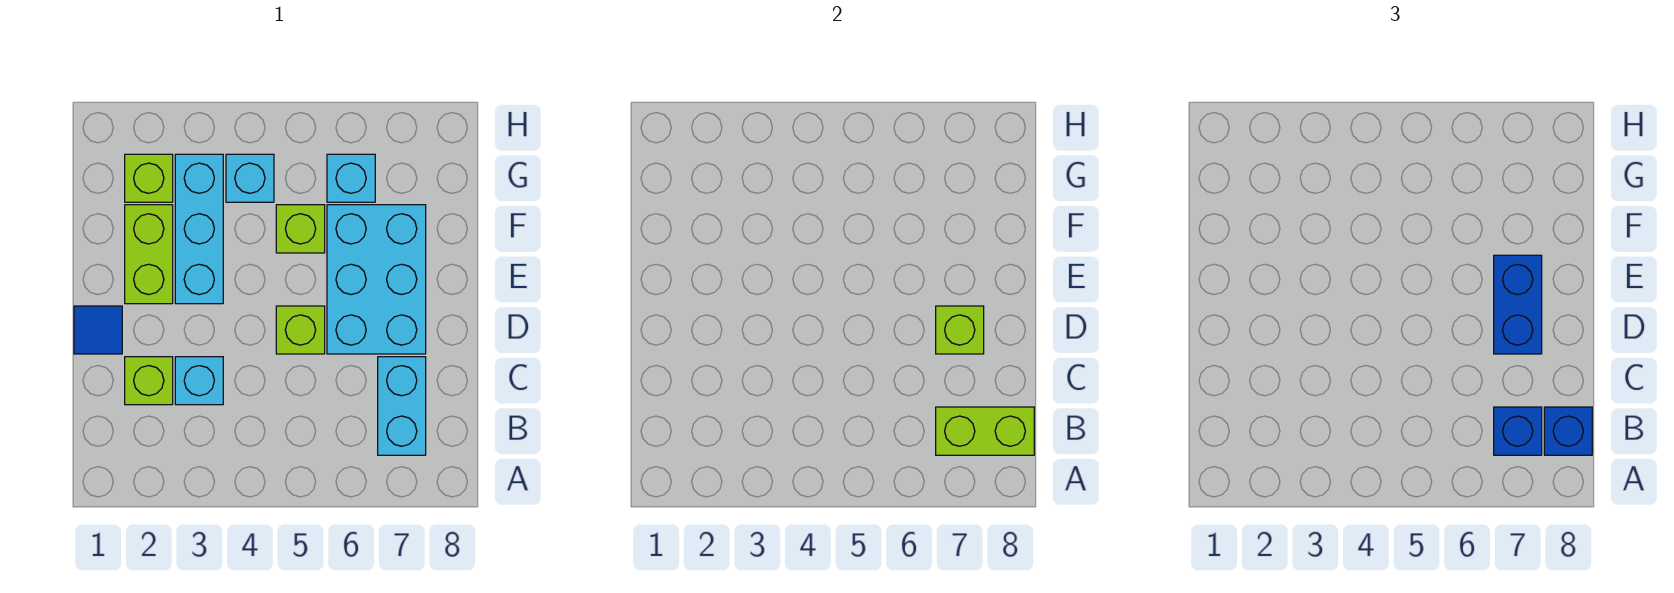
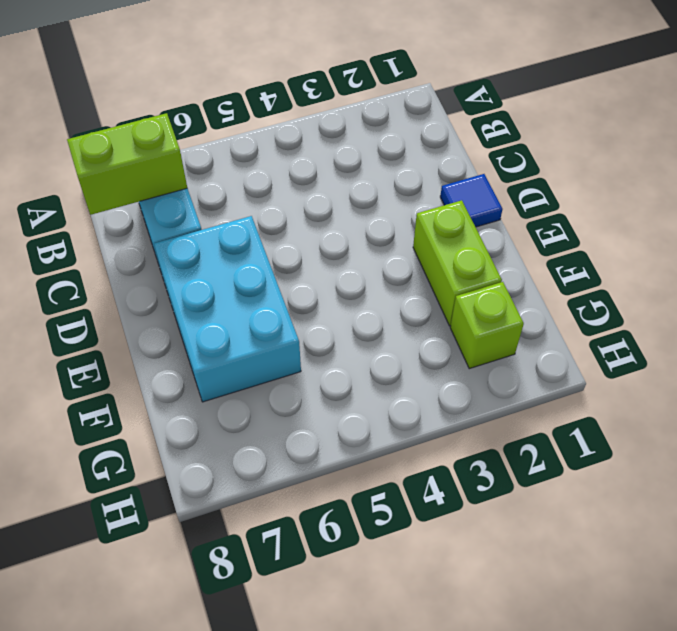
none -> lime 1x1 brick [125,357,173,405]
none -> cyan 1x1 brick [175,357,223,405]
none -> lime 1x1 brick [276,306,325,354]

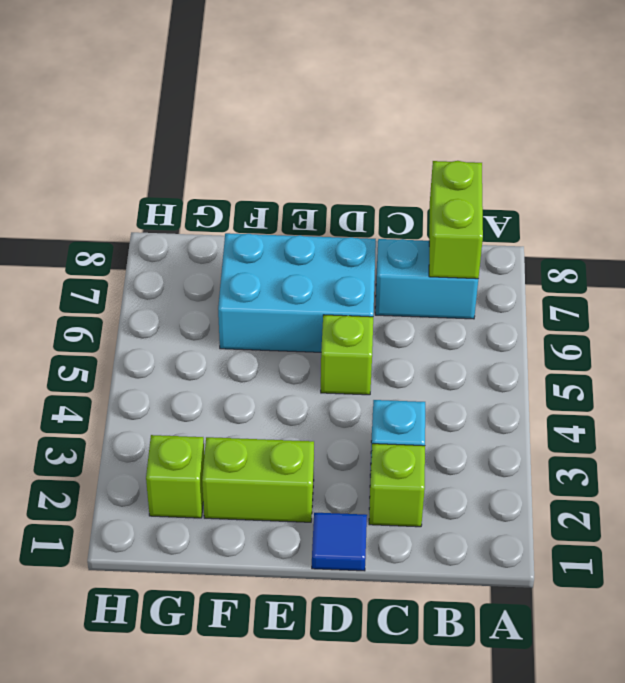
none -> cyan 1x3 brick [175,154,223,304]
none -> lime 1x1 brick [276,205,325,253]
none -> cyan 1x1 brick [226,154,274,202]

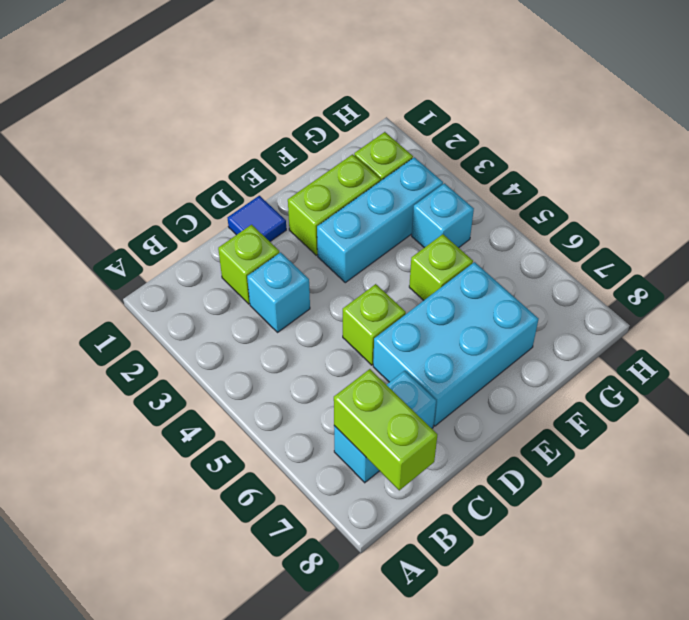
none -> cyan 1x1 brick [327,154,375,202]
none -> lime 1x1 brick [936,306,984,354]
none -> blue 1x1 brick [1494,407,1542,455]

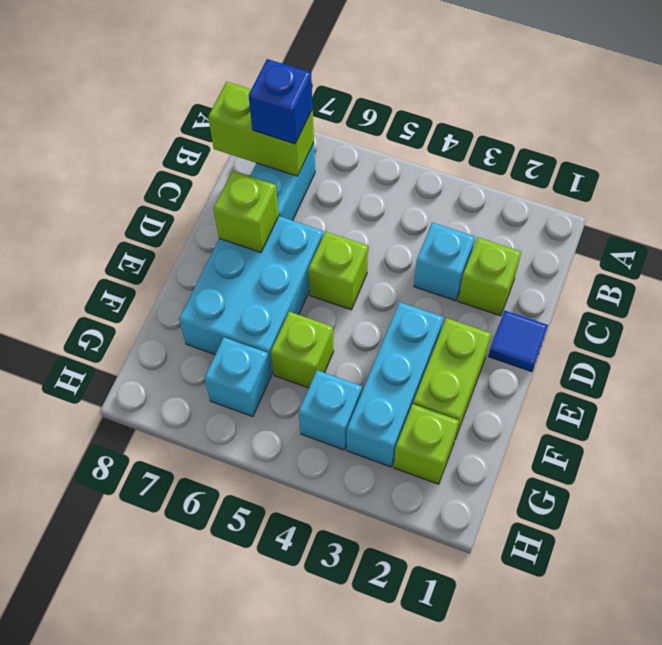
none -> blue 1x1 brick [1544,407,1592,455]
none -> blue 1x2 brick [1494,255,1542,354]

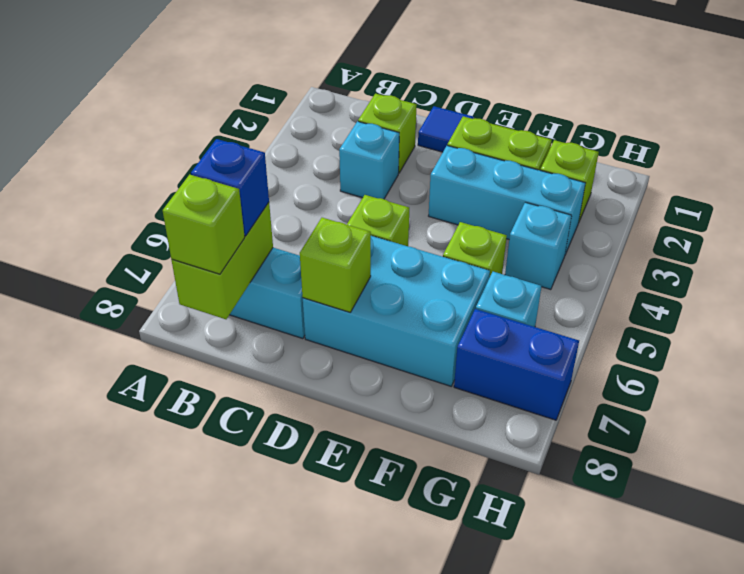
lime 1x1 brick [163,174,245,274] -> blue 1x1 brick [1544,407,1592,455]
blue 1x2 brick [454,309,579,420] -> blue 1x2 brick moved to [1494,255,1542,354]

